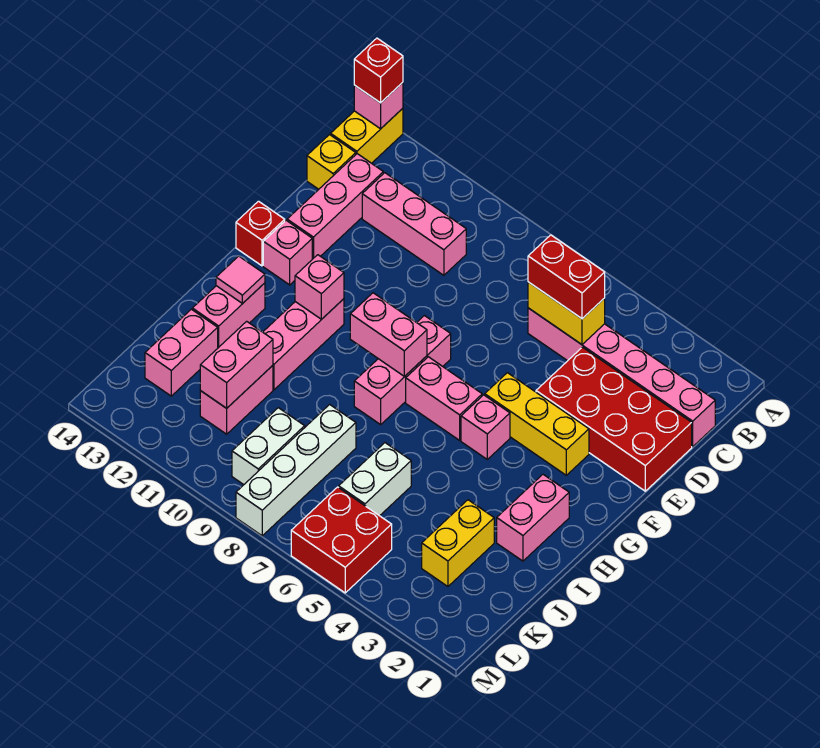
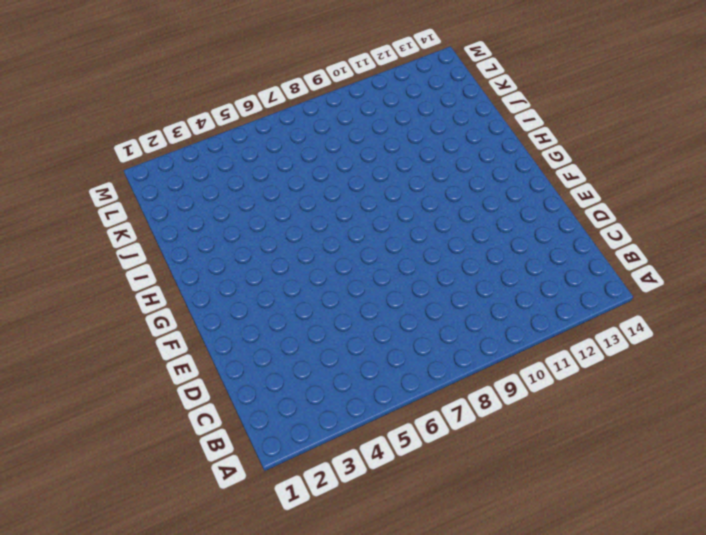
none -> yellow 1x2 brick [331,108,403,163]
none -> pink 1x6 brick [528,308,715,447]
none -> pink 1x3 brick [362,173,466,275]
none -> pink 1x3 brick [287,154,383,259]

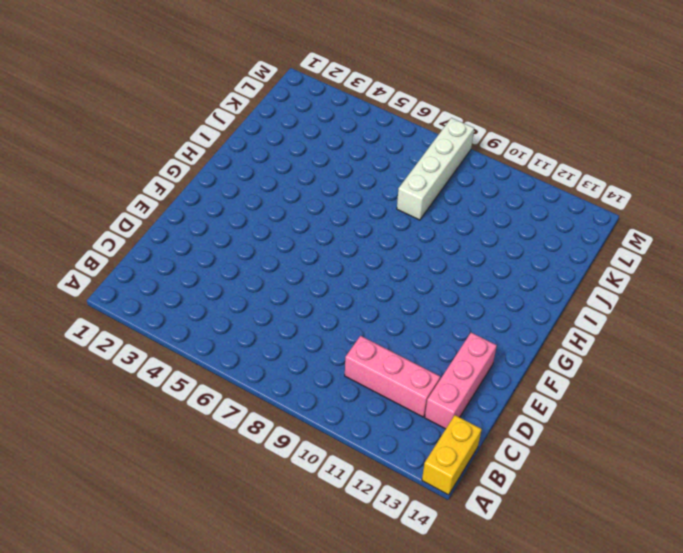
none -> pink 1x6 brick [528,308,715,447]
none -> yellow 1x1 brick [307,135,356,189]
none -> red 2x4 brick [536,347,692,491]
none -> yellow 1x3 brick [485,373,589,475]

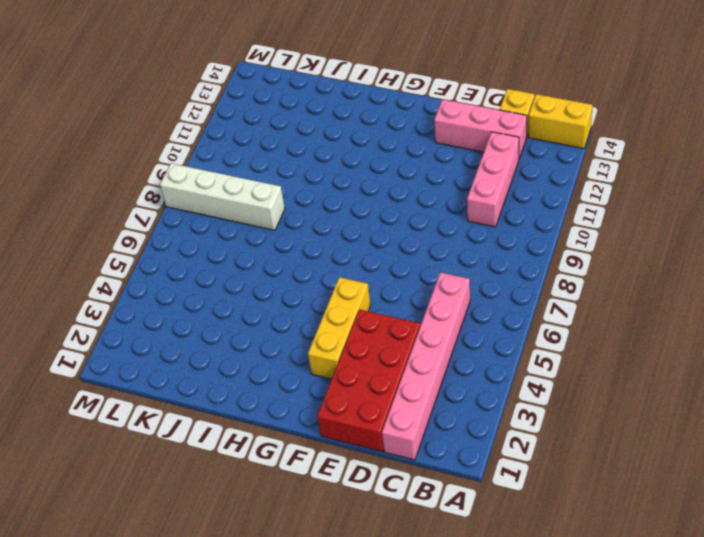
none -> pink 1x3 brick [354,316,451,424]
none -> pink 1x1 brick [263,220,312,285]
none -> red 1x1 brick [236,201,285,266]
none -> pink 1x1 brick [461,395,510,459]

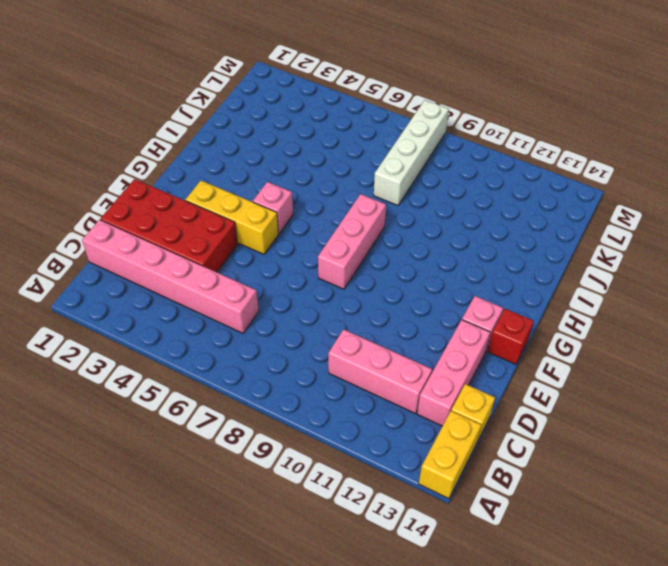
none -> pink 1x2 brick [406,357,482,440]
none -> pink 1x3 brick [263,299,344,390]
none -> pink 1x2 brick [497,475,569,561]
none -> pink 1x2 brick [192,283,265,348]

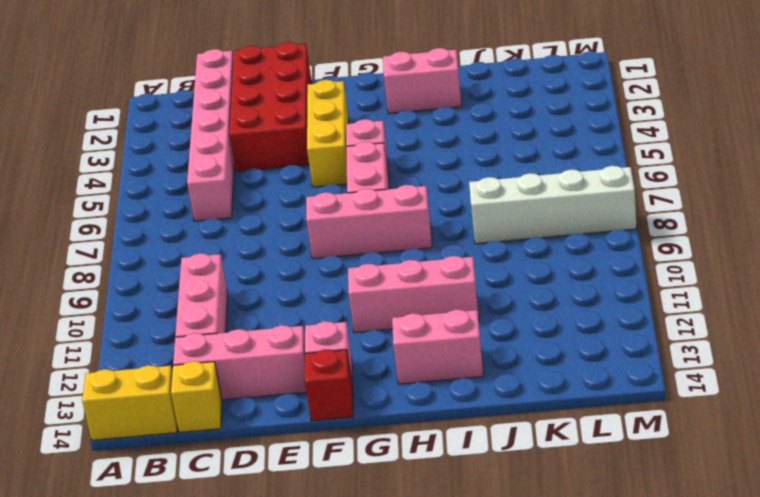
none -> yellow 1x2 brick [422,500,494,586]
none -> white 1x2 brick [339,443,411,516]
none -> pink 1x2 brick [200,366,273,434]
none -> pink 1x2 brick [145,309,218,396]

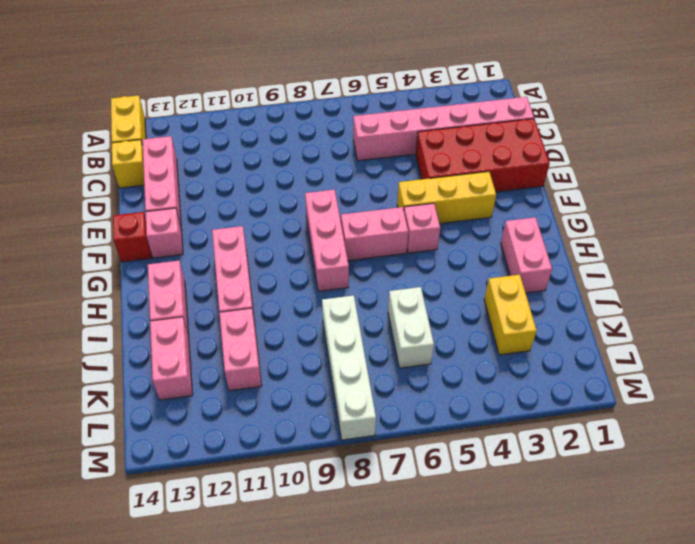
none -> pink 1x3 brick [362,173,466,275]
none -> white 1x2 brick [232,408,305,485]
none -> red 2x2 brick [291,487,392,593]
none -> pink 1x1 brick [354,82,403,129]

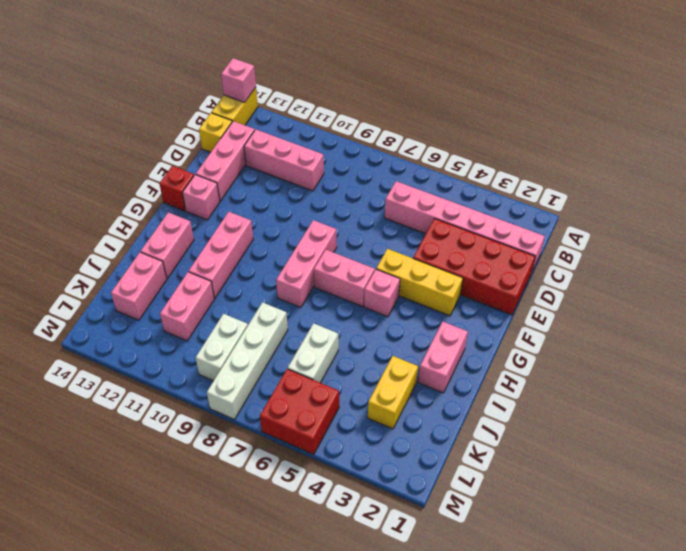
none -> yellow 1x2 brick [528,282,605,345]
none -> pink 1x2 brick [350,293,427,376]
none -> pink 1x1 brick [295,255,344,319]
none -> pink 1x1 tile [216,256,265,303]

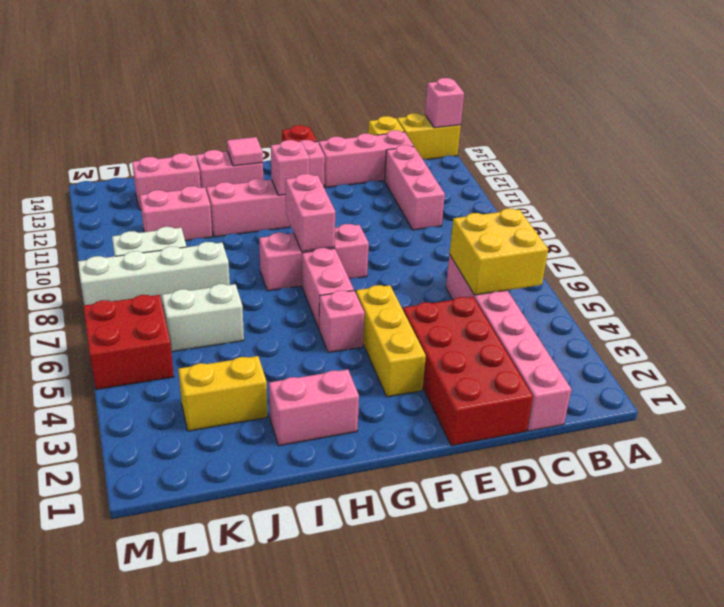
yellow 2x2 brick [450,209,548,295] -> yellow 1x2 brick [528,282,605,345]
none -> pink 1x2 brick [200,321,273,408]
none -> red 1x1 brick [354,38,403,103]
none -> red 1x2 brick [528,235,605,319]

